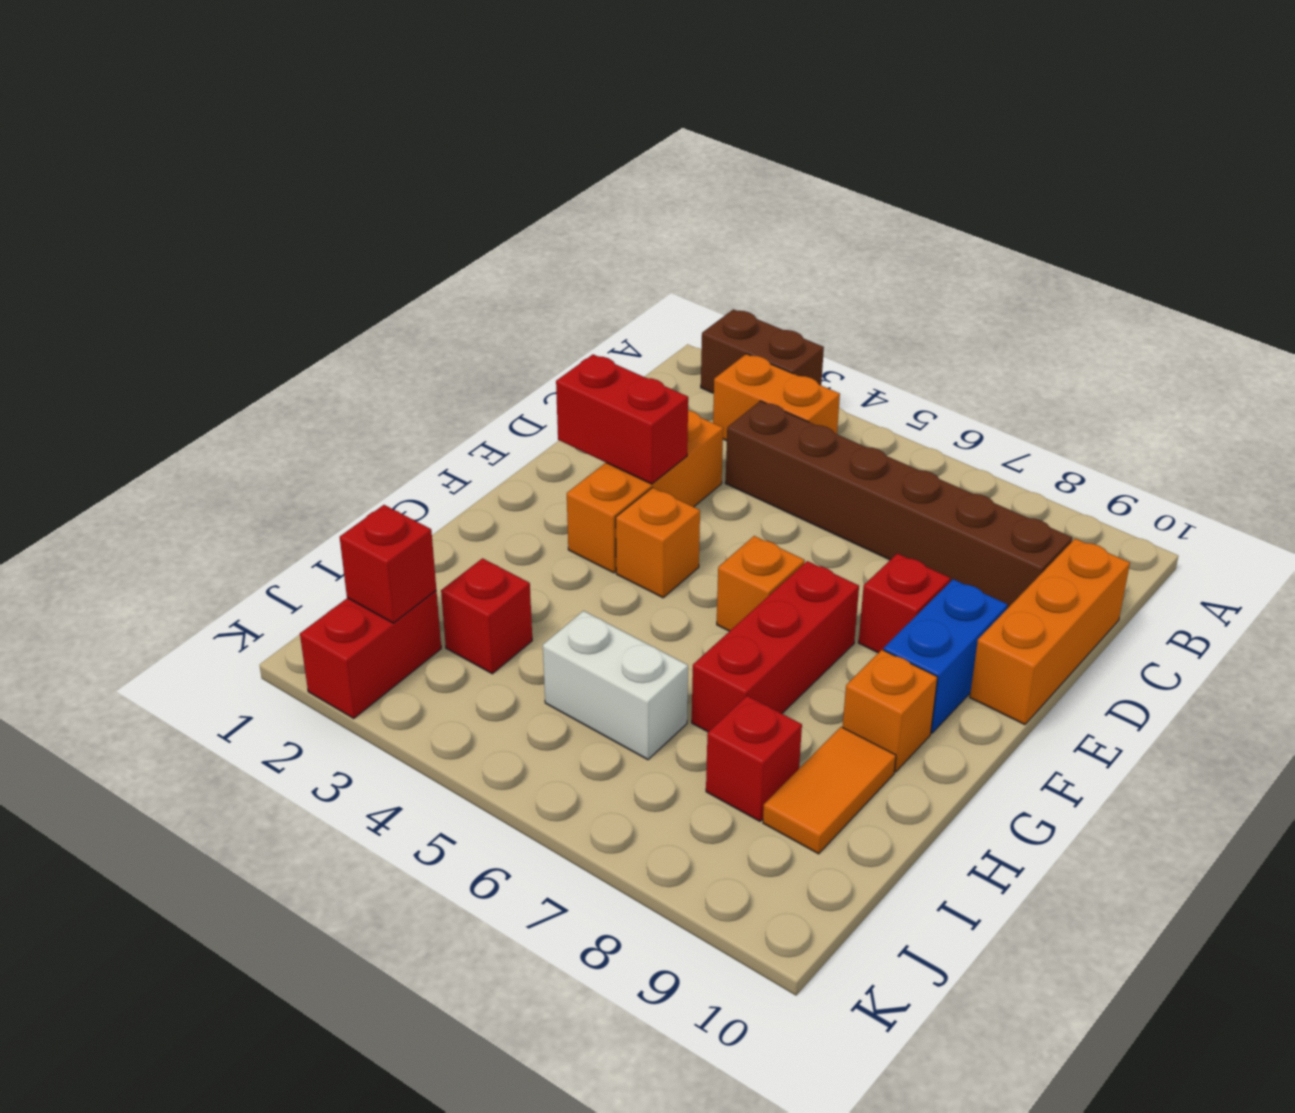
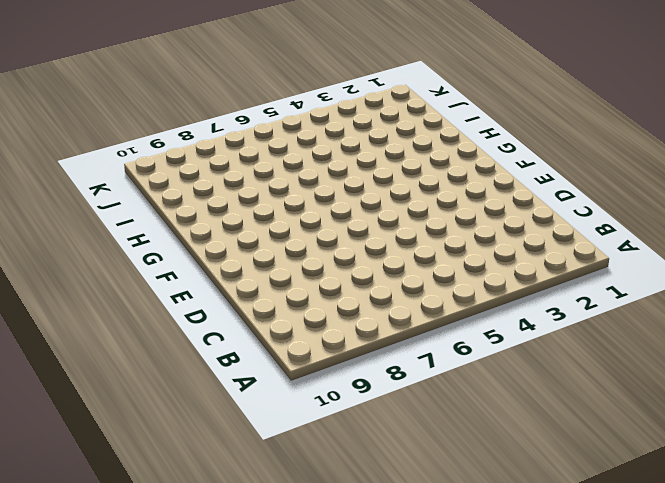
none -> brown 1x2 brick [701,309,824,393]
none -> orange 1x2 brick [713,354,840,441]
none -> brown 1x6 brick [726,401,1072,609]

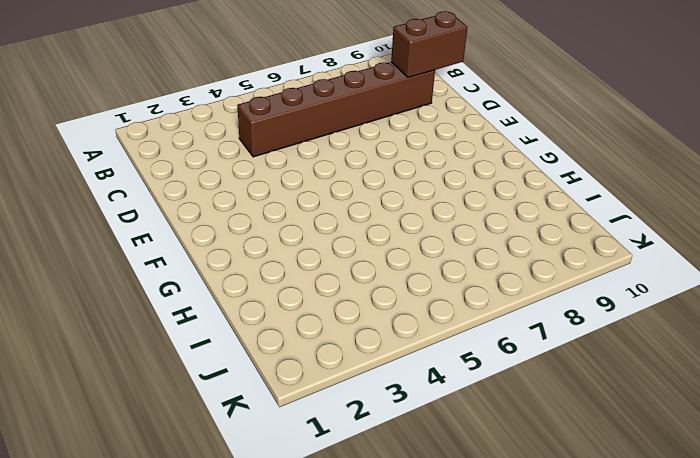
brown 1x2 brick [391,11,468,77] -> brown 1x2 brick moved to [701,309,824,393]
none -> orange 1x2 brick [713,354,840,441]
none -> orange 1x3 brick [970,539,1130,725]
none -> orange 1x3 brick [567,410,723,573]

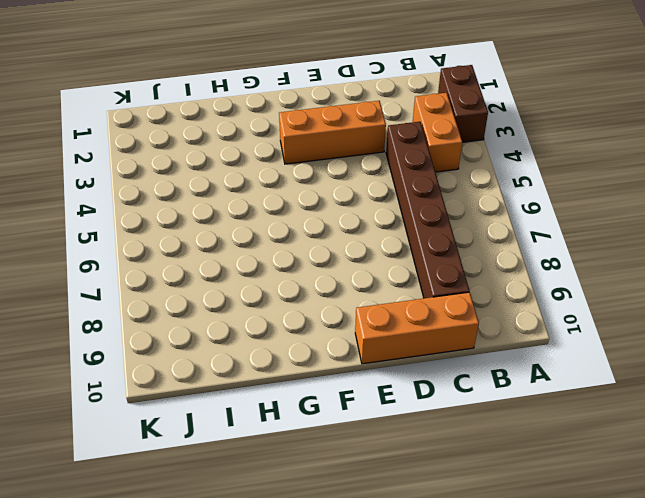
none -> red 1x1 brick [859,554,950,653]
none -> blue 1x2 brick [883,579,1007,733]
none -> orange 1x1 brick [616,488,700,598]

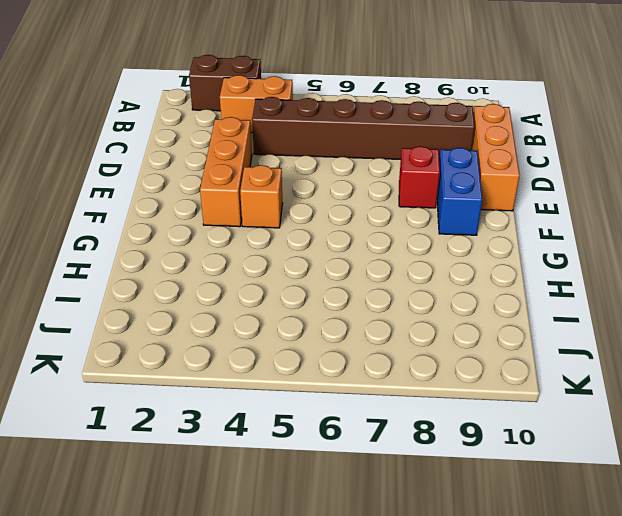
none -> orange 1x1 brick [717,536,805,631]
none -> red 1x3 brick [692,561,859,732]
none -> orange 1x1 brick [842,650,938,772]

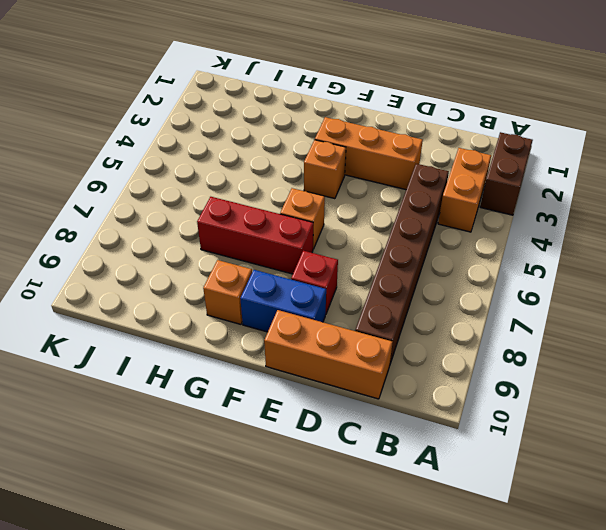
none -> orange 1x2 tile [763,727,896,854]
none -> red 1x1 brick [441,558,532,674]
none -> white 1x2 brick [543,611,688,760]

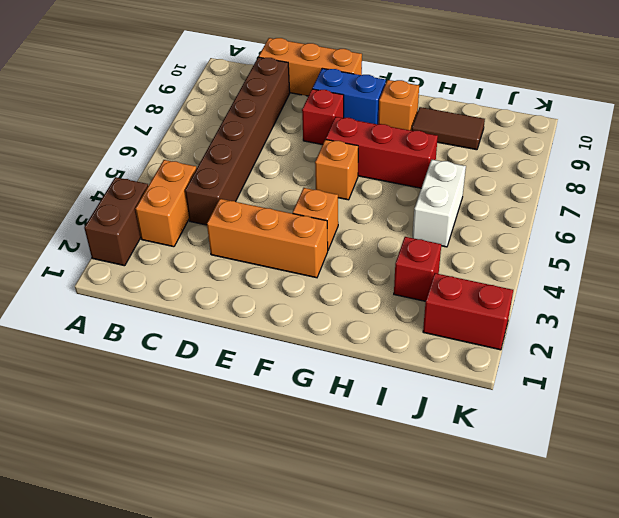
brown 1x2 tile [412,107,485,150] -> orange 1x2 tile [763,727,896,854]
none -> red 1x1 brick [706,696,802,821]
none -> red 1x2 brick [556,354,688,484]
none -> red 1x1 brick [340,505,436,623]

